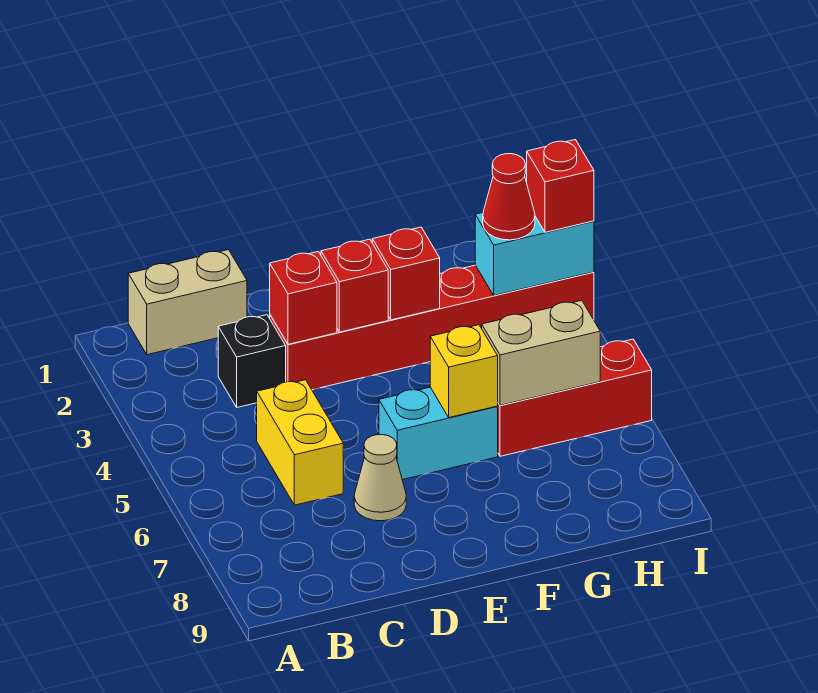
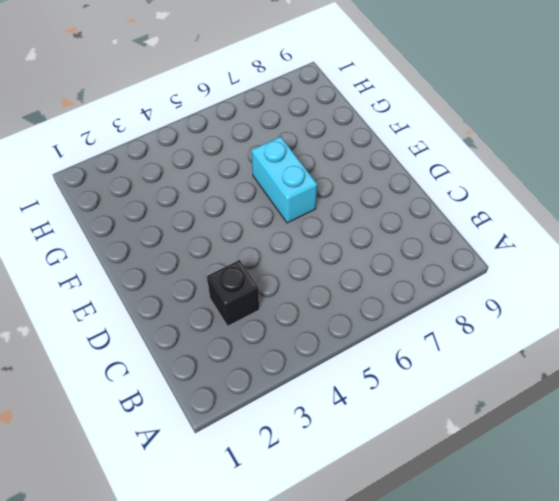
none -> tan 1x2 brick [128,250,247,355]
none -> yellow 1x2 brick [257,380,343,505]
none -> red 1x6 brick [270,265,594,390]

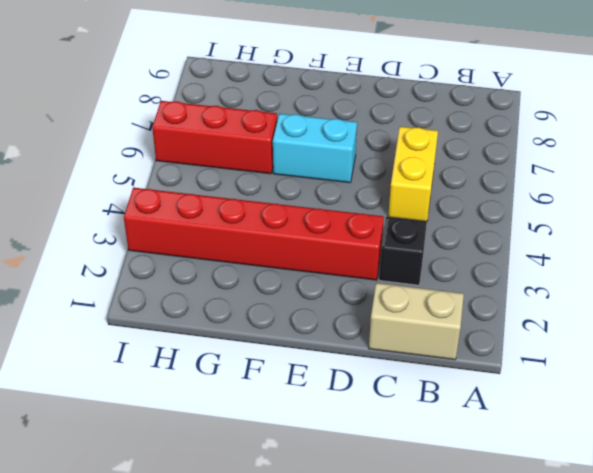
none -> tan 1x1 cone [354,435,406,521]
none -> red 1x1 brick [270,252,337,344]
none -> red 1x1 brick [321,239,388,332]

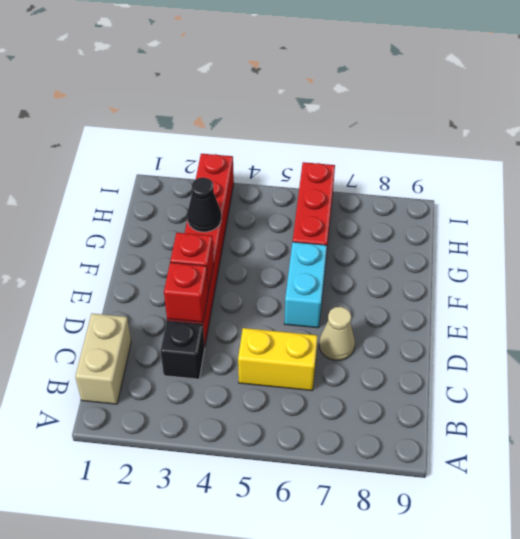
black 1x1 cone [187,177,221,232] -> none
none -> red 1x1 brick [372,227,440,320]
none -> yellow 1x1 brick [430,325,498,418]
none -> tan 1x2 brick [482,300,600,405]

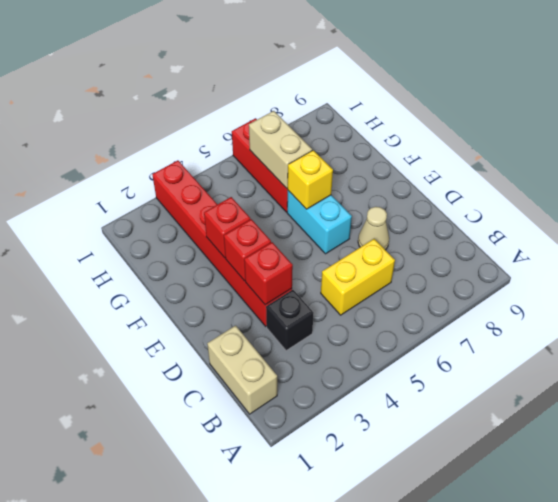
none -> cyan 1x2 brick [475,213,594,296]
none -> red 1x1 cone [483,154,535,240]
none -> red 1x1 brick [527,140,594,232]

